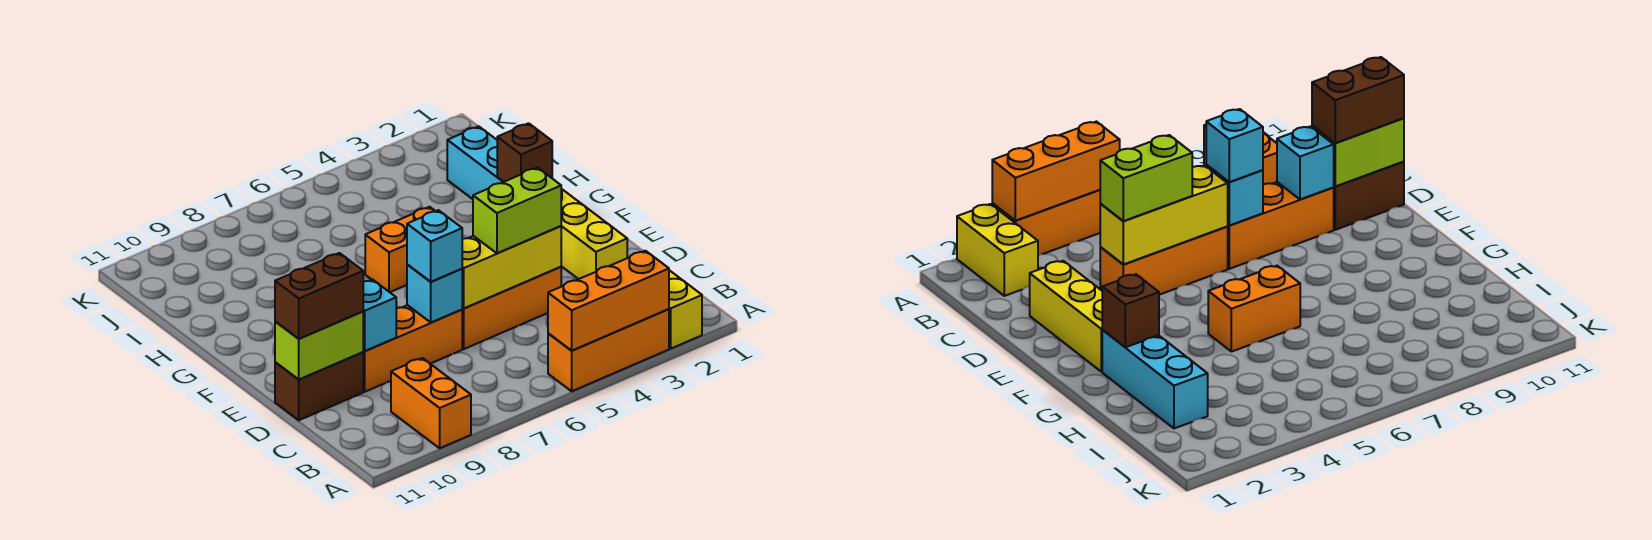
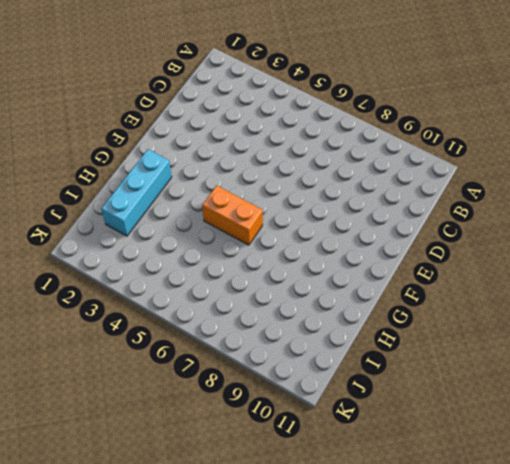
none -> yellow 1x2 brick [669,270,702,348]
none -> orange 1x3 brick [548,309,669,391]
none -> orange 1x2 brick [391,358,471,448]

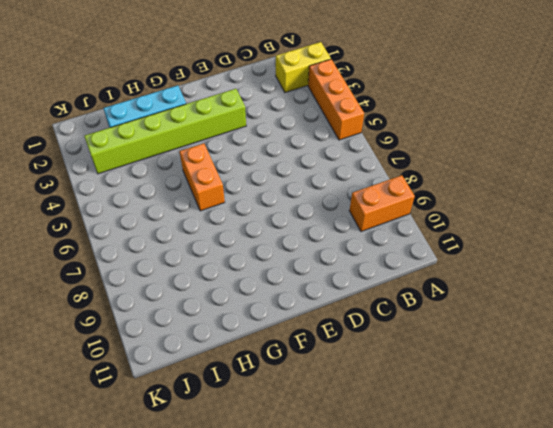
lime 1x6 brick [84,89,246,174] -> none
none -> yellow 1x3 brick [561,189,627,279]
none -> orange 1x3 brick [462,267,561,349]
none -> orange 1x3 brick [363,305,462,392]

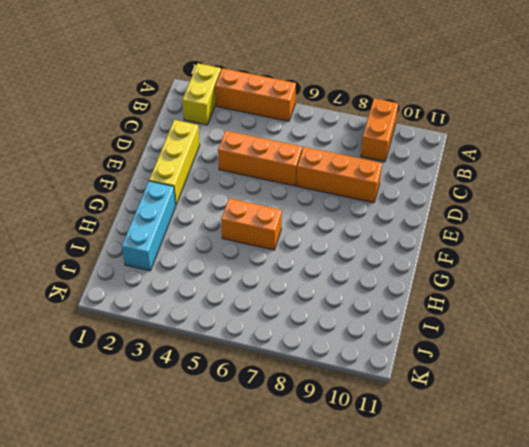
none -> brown 1x2 brick [275,352,363,420]
none -> orange 1x3 brick [548,251,669,351]
none -> yellow 1x3 brick [462,226,561,308]

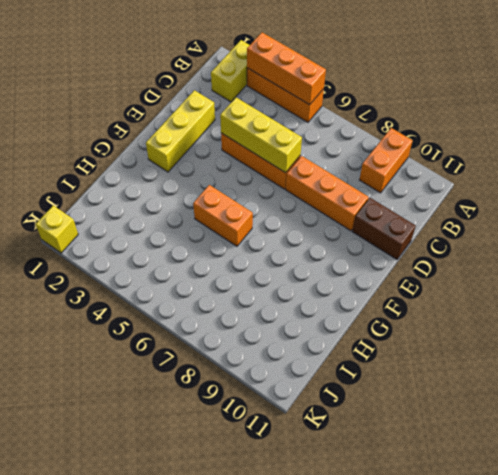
yellow 1x1 brick [36,206,78,253] -> none
none -> cyan 1x3 brick [447,126,503,199]
none -> cyan 1x1 brick [407,264,462,322]
none -> cyan 1x1 brick [363,280,396,351]

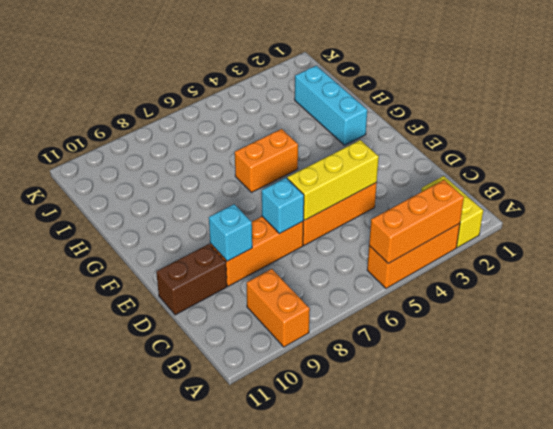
none -> yellow 1x3 brick [561,189,627,279]
none -> lime 1x2 brick [275,311,363,380]
none -> brown 1x1 brick [497,123,552,182]

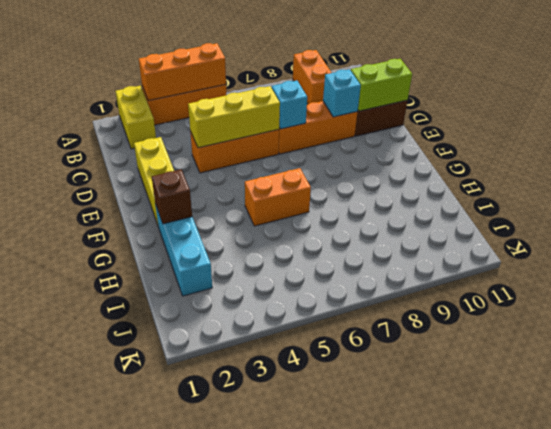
none -> lime 1x2 brick [473,168,561,253]
none -> cyan 1x1 brick [407,210,462,282]
none -> brown 1x2 brick [275,253,363,339]

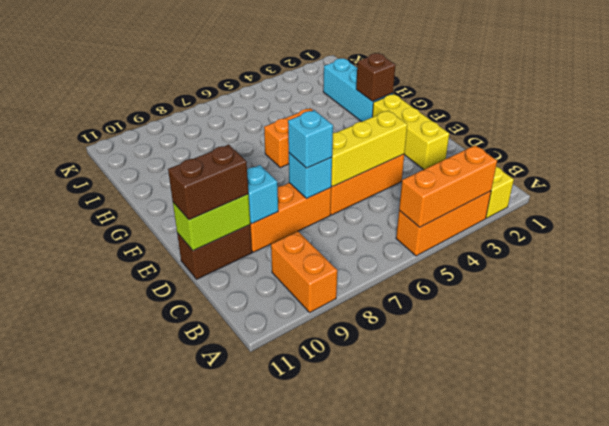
none -> lime 1x2 brick [473,168,561,253]

